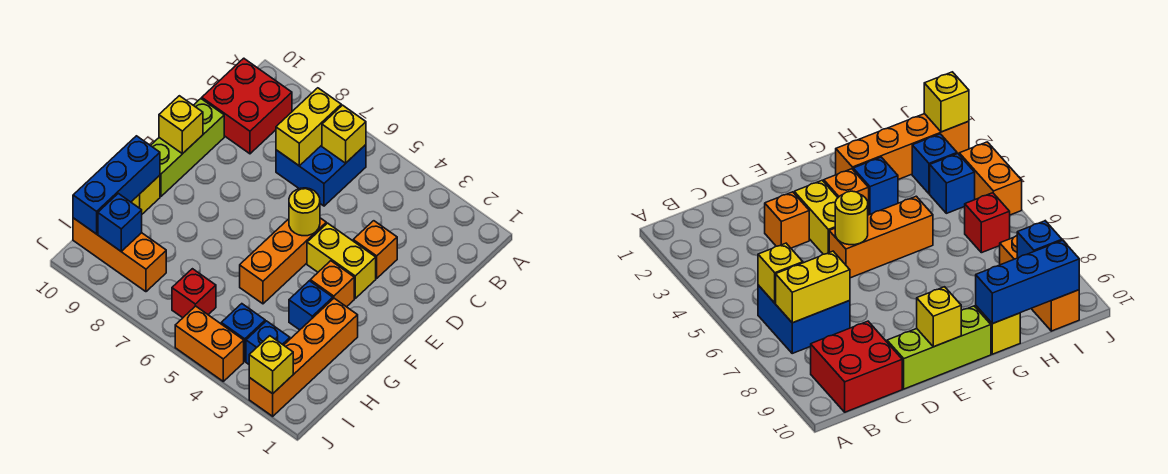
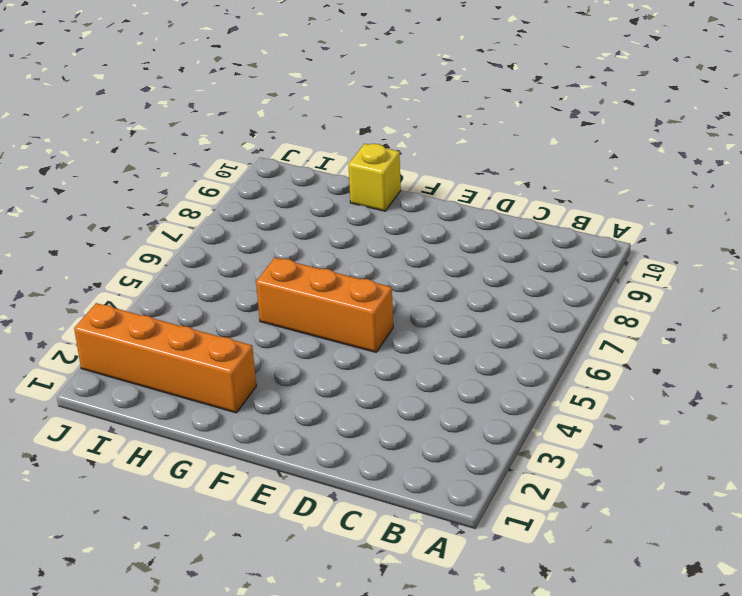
none -> blue 2x2 brick [276,145,366,206]
none -> red 2x2 brick [202,58,292,154]
none -> orange 1x1 brick [353,221,397,278]

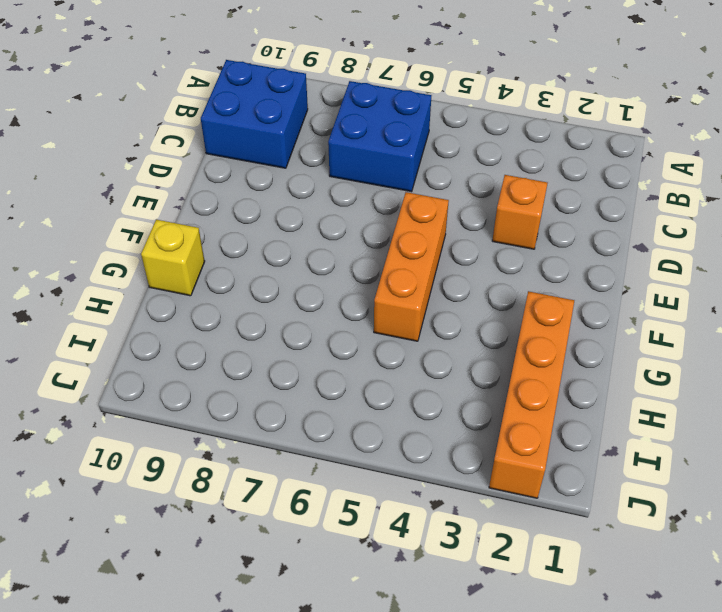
blue 2x2 brick [201,60,308,168] -> red 2x2 brick [202,58,292,154]
none -> lime 1x3 brick [150,99,224,196]
none -> yellow 1x2 brick [307,223,376,298]
none -> orange 1x1 brick [310,261,354,307]

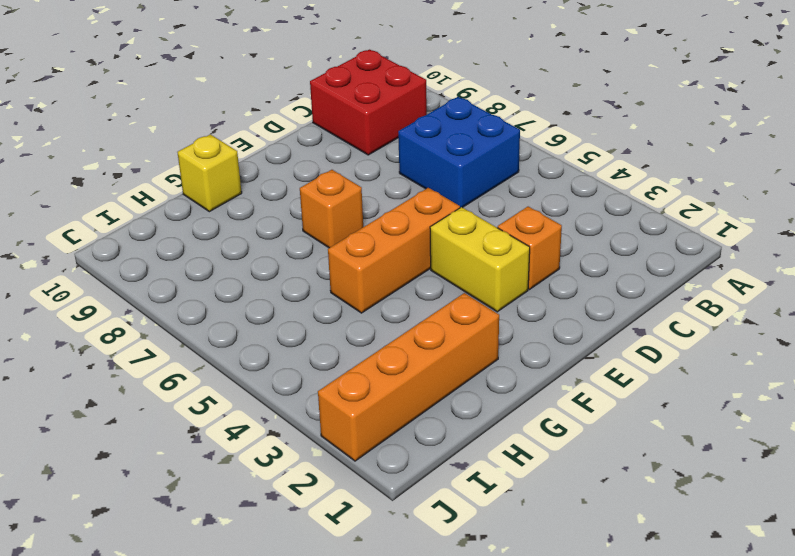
orange 1x1 brick [300,170,363,248] -> orange 1x1 brick moved to [310,261,354,307]
none -> lime 1x3 brick [150,99,224,196]
none -> blue 1x1 brick [289,281,333,330]
none -> blue 1x1 brick [246,321,290,364]

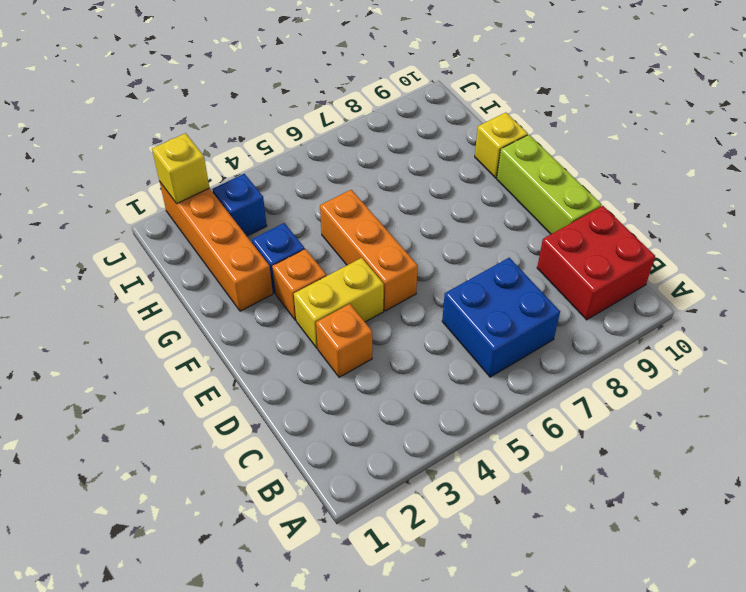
none -> blue 1x1 brick [221,304,265,361]
none -> red 1x1 brick [172,269,216,318]
none -> orange 1x3 brick [73,218,166,292]

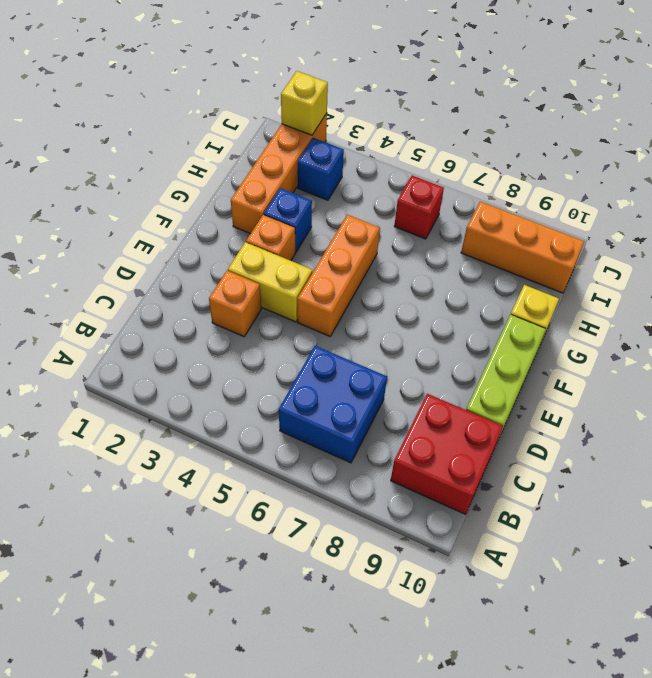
none -> blue 1x1 brick [221,304,265,361]
none -> orange 1x2 brick [175,306,244,381]
none -> yellow 1x1 brick [322,105,366,163]

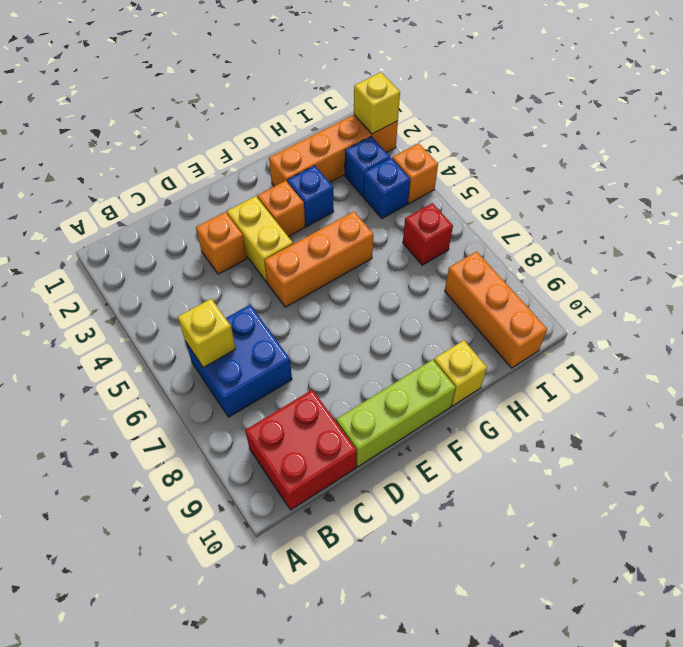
orange 1x1 brick [392,143,438,204] -> orange 1x2 brick [175,306,244,381]
none -> yellow 1x2 brick [276,88,341,166]
none -> yellow 1x1 round brick [289,188,320,236]
none -> yellow 1x1 brick [159,96,203,154]

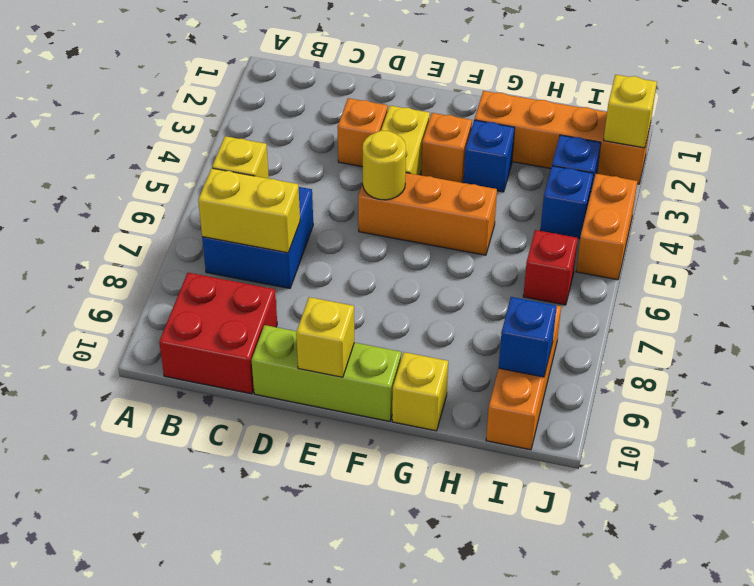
none -> blue 1x3 brick [73,136,160,234]

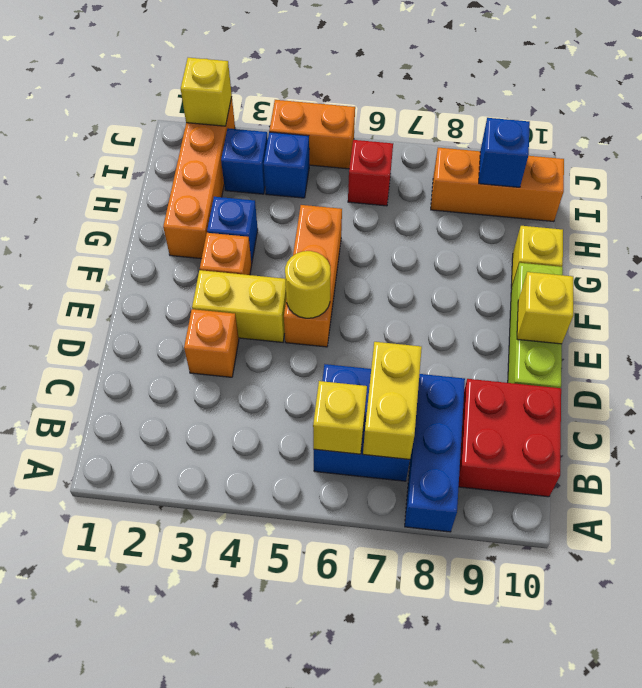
blue 1x3 brick [405,374,465,532] -> blue 1x3 brick moved to [73,136,160,234]

